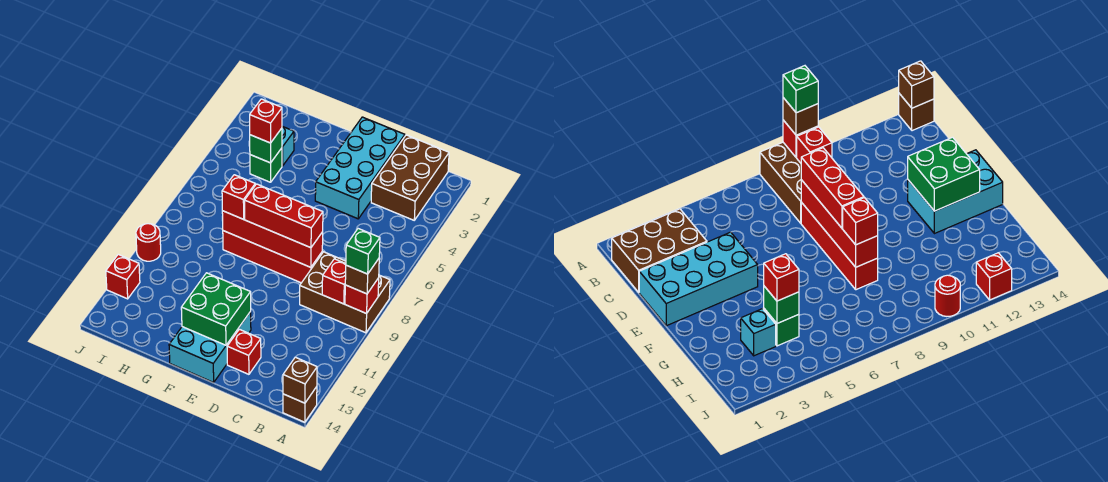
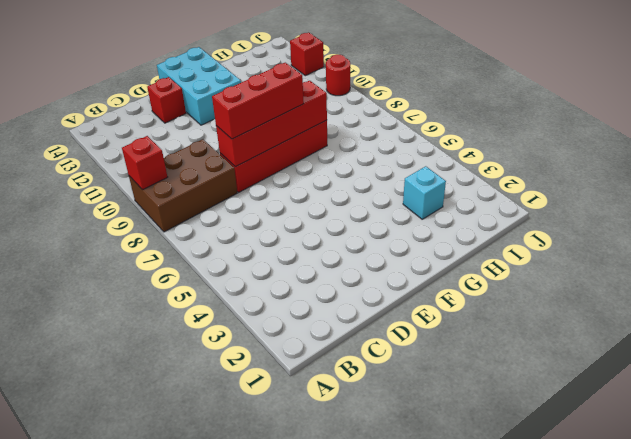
none -> brown 1x1 brick [283,387,317,422]
none -> brown 2x3 brick [371,135,449,220]
none -> cyan 2x4 brick [315,117,405,219]

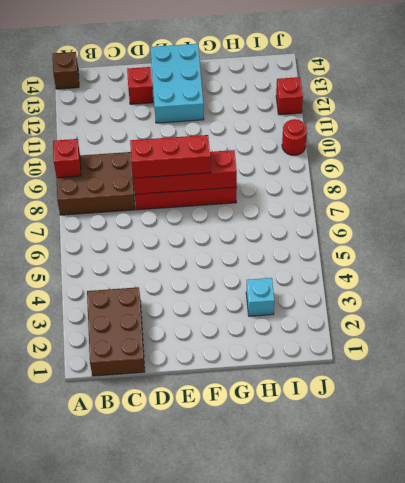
none -> cyan 2x4 brick [315,117,405,219]
none -> green 1x1 brick [250,148,282,182]
none -> brown 1x1 brick [283,357,317,403]

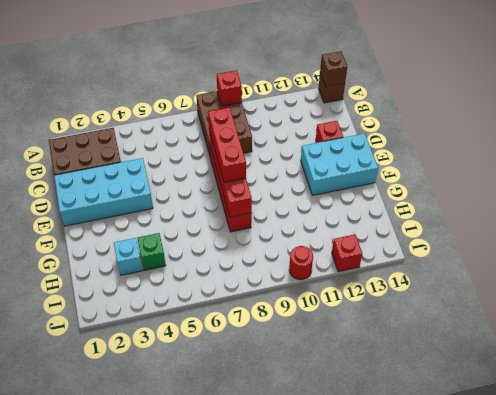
none -> red 1x1 brick [322,259,346,304]
none -> green 2x2 brick [181,273,251,345]
none -> green 1x1 brick [250,128,282,163]

